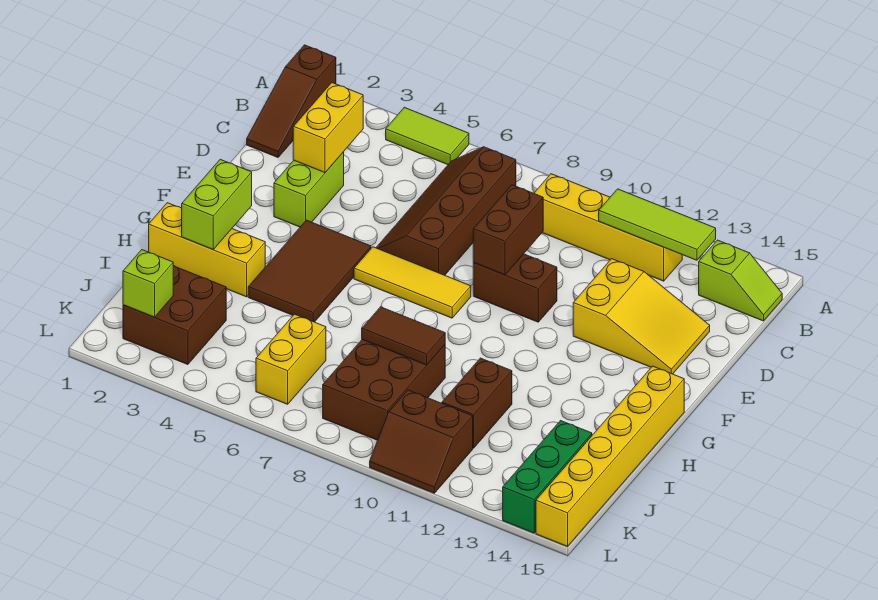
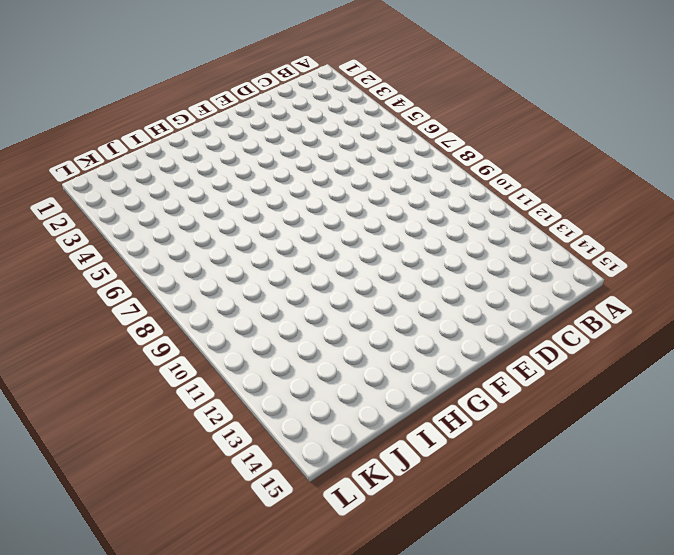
none -> brown 1x3 slope [247,45,336,157]
none -> lime 1x2 tile [386,107,469,165]
none -> brown 2x4 slope [376,147,516,275]

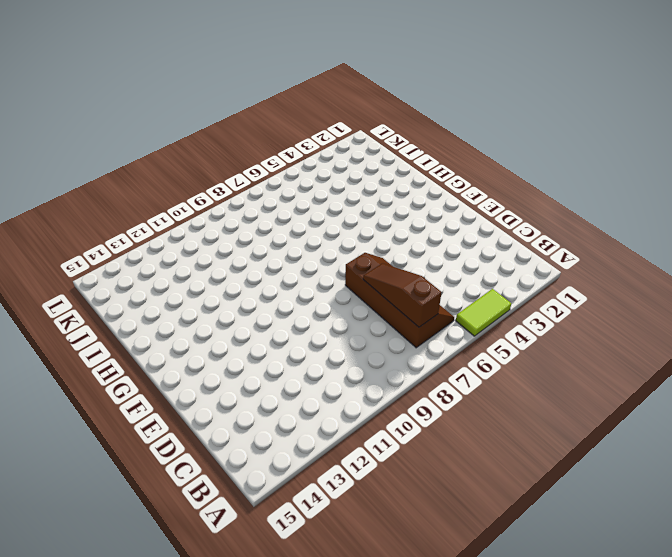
brown 1x3 slope [363,263,442,327] -> brown 1x3 slope moved to [247,45,336,157]
none -> yellow 1x4 brick [534,174,682,281]
none -> lime 1x2 slope [699,240,782,321]
none -> lime 1x2 brick [274,152,344,227]

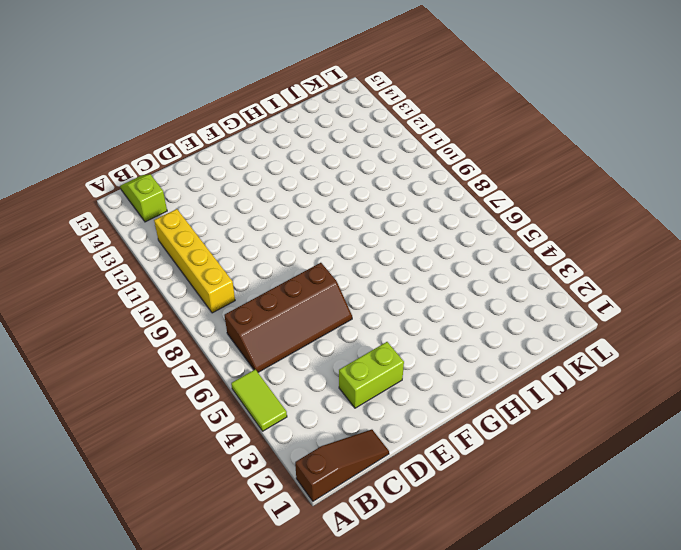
none -> yellow 2x3 slope [573,259,710,374]
none -> brown 1x2 brick [473,254,557,322]
none -> brown 2x3 tile [248,220,371,322]

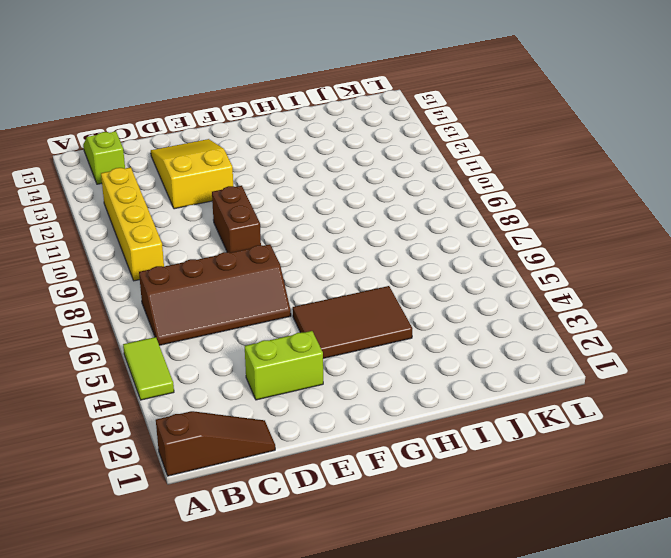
none -> yellow 1x3 tile [354,247,471,318]
none -> yellow 1x6 brick [536,366,684,547]
none -> yellow 1x3 brick [149,203,265,297]

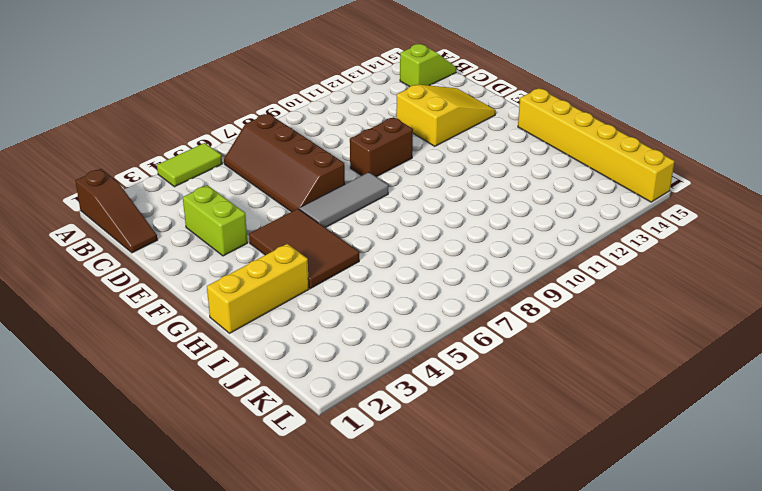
grey 1x3 tile [299,172,388,228] -> yellow 1x3 tile [354,247,471,318]
none -> yellow 1x4 brick [534,174,682,281]
none -> brown 2x3 brick [323,340,445,440]
none -> brown 1x2 brick [442,358,512,448]

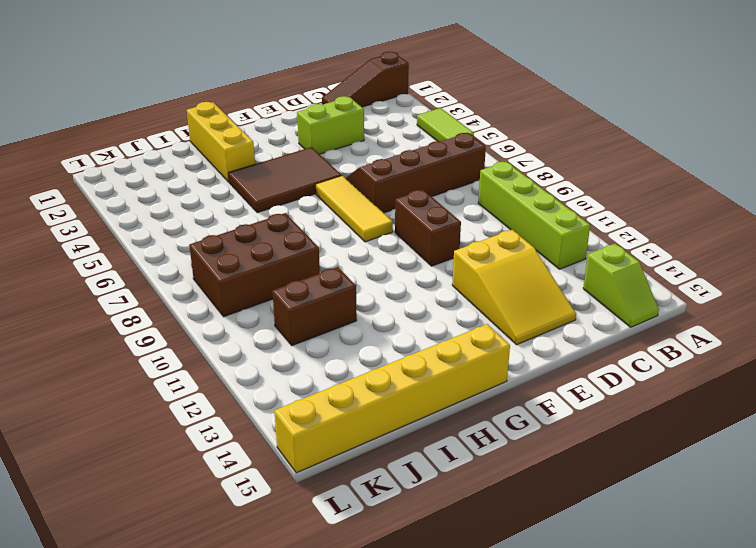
lime 1x4 brick [478,162,590,269] -> yellow 1x4 brick [534,174,682,281]
none -> brown 2x2 brick [123,265,226,365]
none -> yellow 1x2 brick [256,314,326,404]
none -> green 1x3 brick [503,421,592,533]

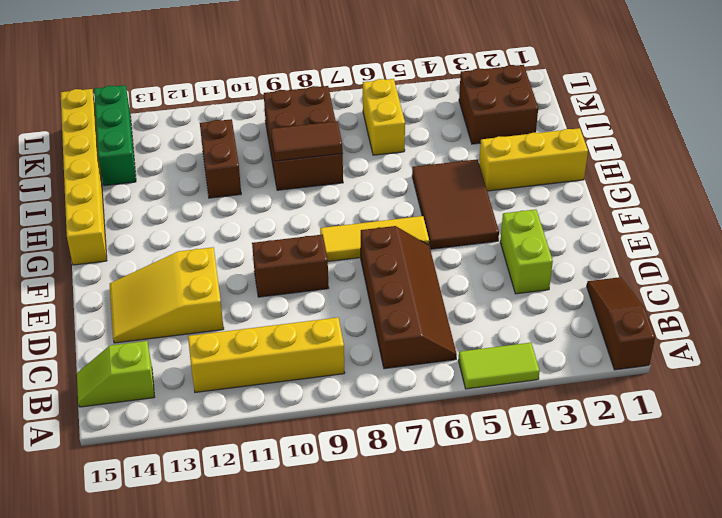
none -> brown 2x2 slope [370,390,473,493]
none -> lime 1x3 tile [599,189,716,260]
none -> yellow 1x2 brick [293,83,363,173]

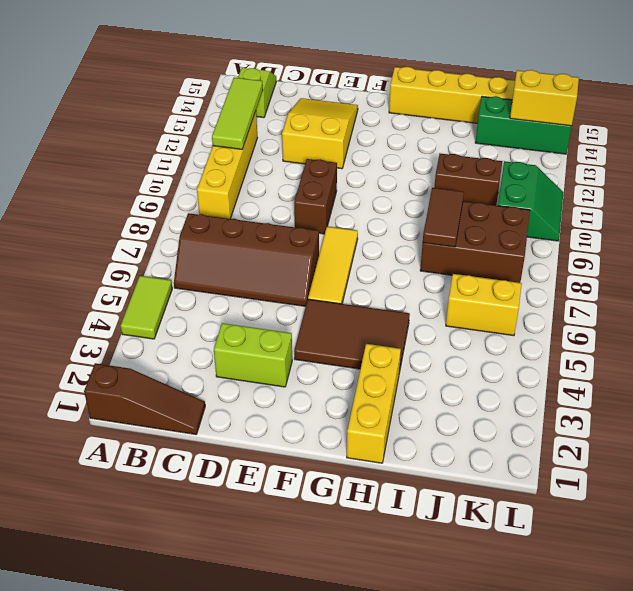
green 2x2 slope [498,161,563,241] -> brown 2x2 slope [370,390,473,493]
yellow 1x2 brick [510,70,579,126] -> yellow 1x2 brick moved to [293,83,363,173]
none -> brown 2x2 brick [123,265,226,365]
none -> brown 1x2 brick [473,185,543,275]
none -> lime 1x2 brick [182,159,252,249]

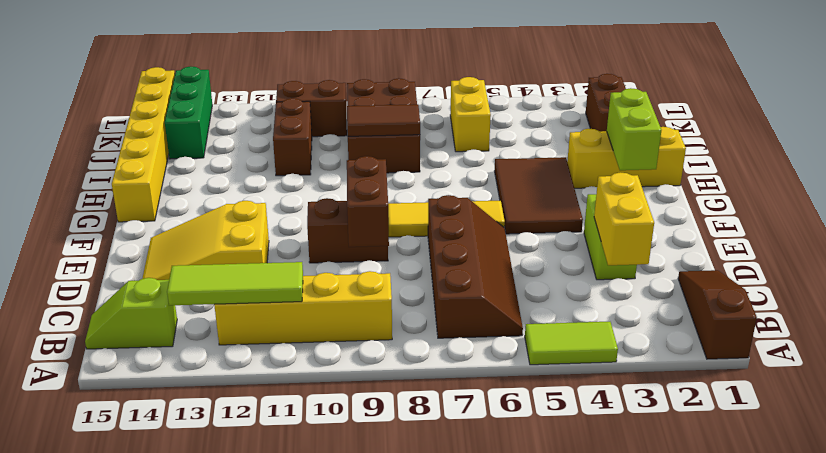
brown 1x2 brick [586,74,626,132] -> brown 2x2 brick [123,265,226,365]
none -> lime 1x1 brick [123,250,173,317]

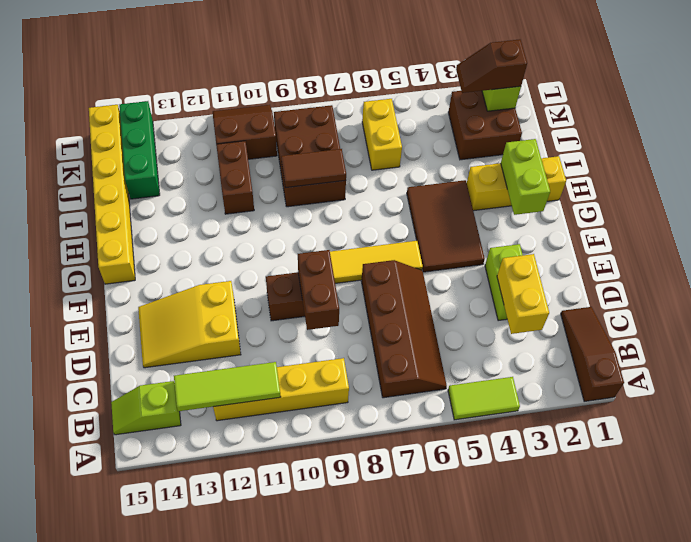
brown 1x2 slope [456,39,527,93] -> none

